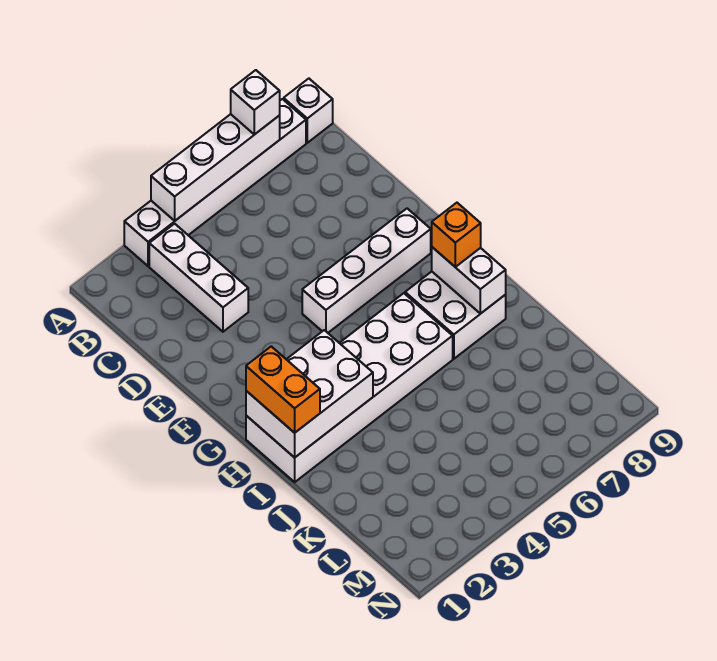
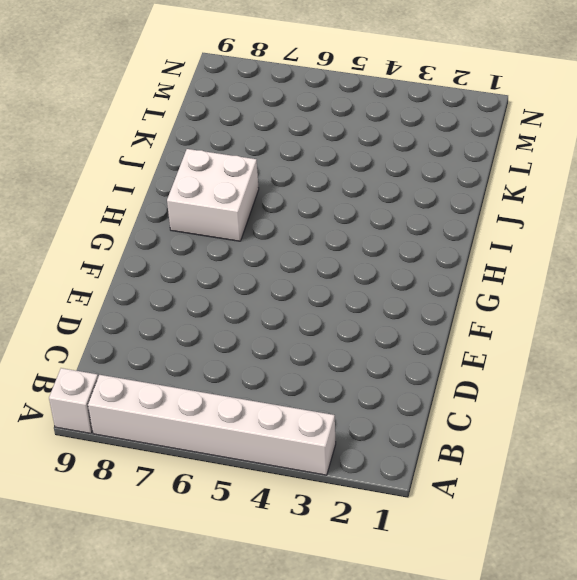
none -> white 1x3 brick [149,224,248,332]
none -> white 1x4 brick [302,209,431,333]
none -> white 2x6 brick [246,293,453,482]

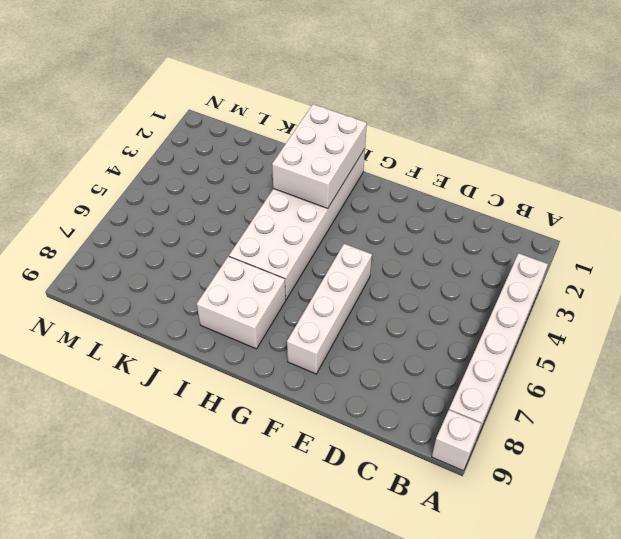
none -> white 1x3 brick [149,224,248,332]
none -> white 1x4 brick [151,114,280,221]
none -> white 1x2 brick [432,247,506,314]

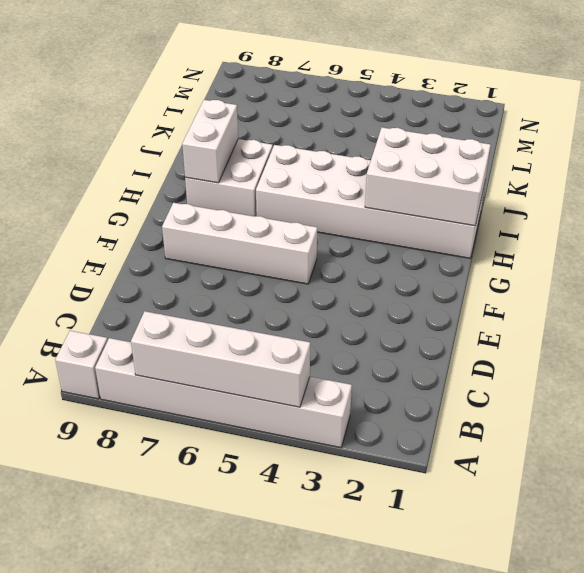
none -> white 1x3 brick [149,224,248,332]
none -> white 1x1 brick [231,70,280,135]
none -> orange 1x2 brick [246,346,320,433]

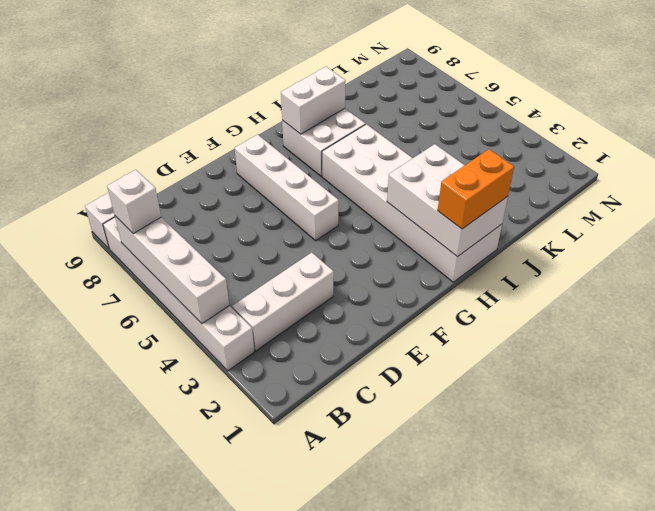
none -> orange 1x1 brick [432,203,481,267]

